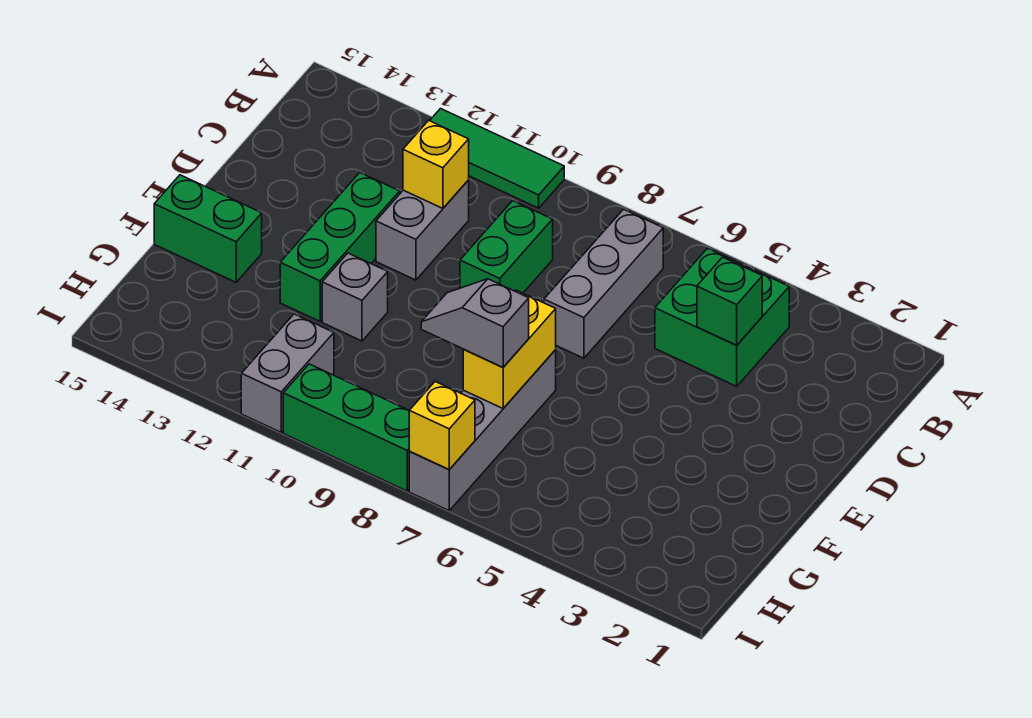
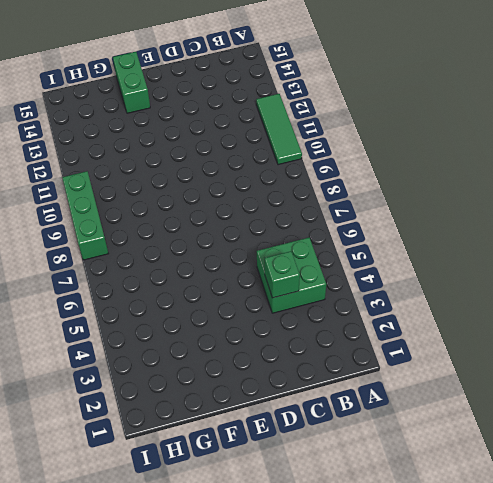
none -> grey 1x3 brick [544,209,663,358]
none -> green 1x2 brick [460,201,553,293]
none -> grey 1x2 brick [376,180,469,280]

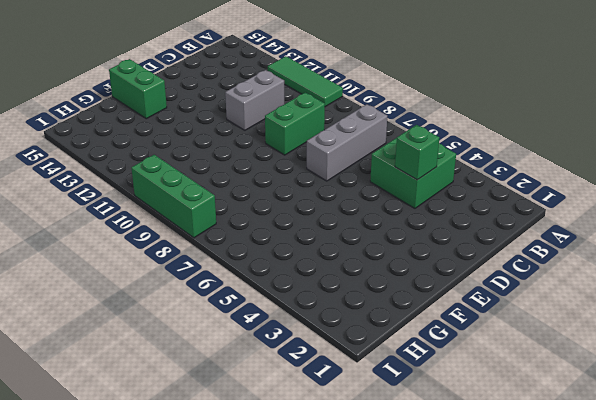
none -> green 1x3 brick [280,173,400,321]
none -> grey 1x4 brick [409,350,556,510]
none -> grey 1x1 brick [322,253,388,341]

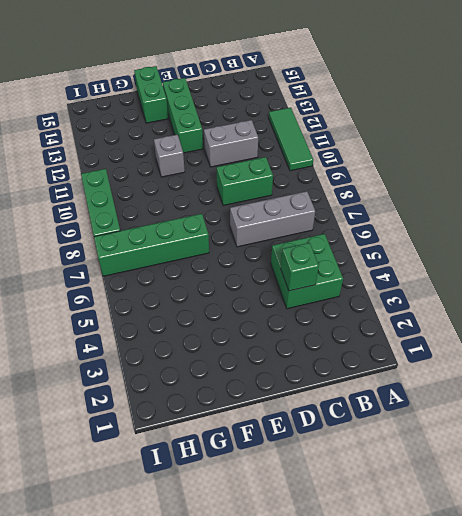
green 1x3 brick [163,78,203,153] -> green 1x3 brick turned to [280,173,400,321]
green 1x4 brick [94,214,209,276] -> grey 1x4 brick [409,350,556,510]
none -> grey 1x2 brick [241,314,334,432]
none -> yellow 1x1 brick [403,120,469,208]
none -> yellow 1x2 brick [463,290,556,408]

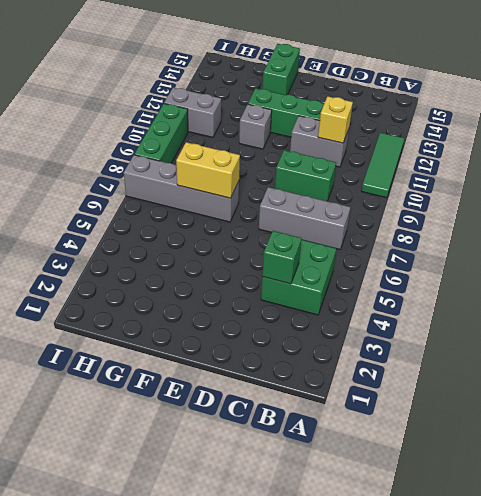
none -> yellow 1x1 brick [409,382,475,469]
none -> grey 1x2 slope [421,279,529,367]

